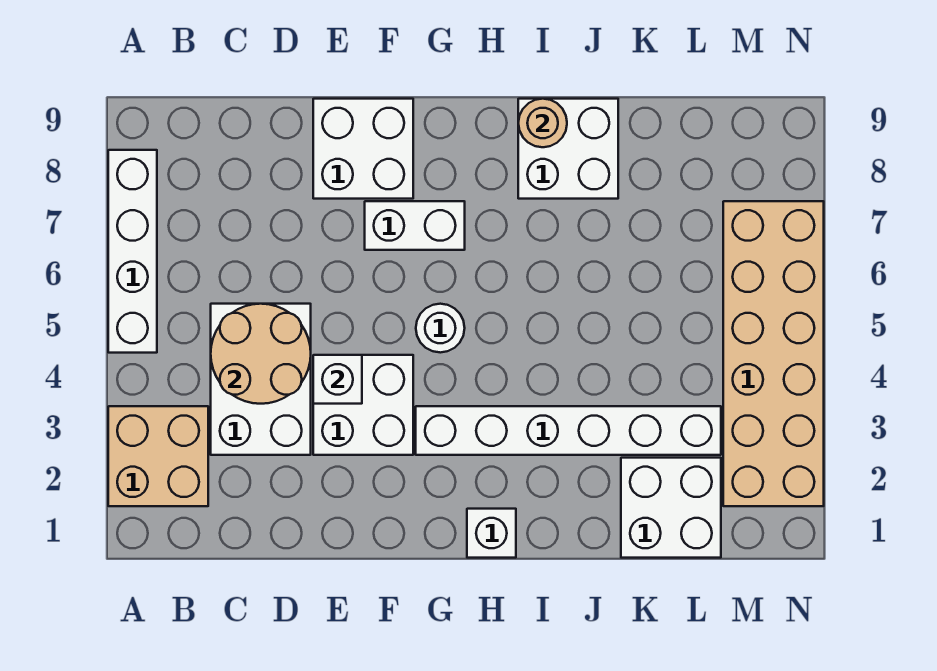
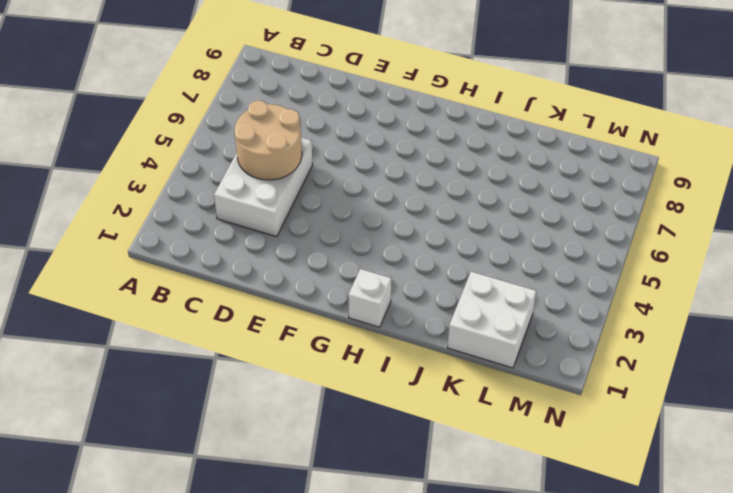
none -> tan 2x2 brick [108,406,208,506]
none -> white 1x4 brick [108,150,157,353]
none -> white 2x2 brick [313,355,413,455]

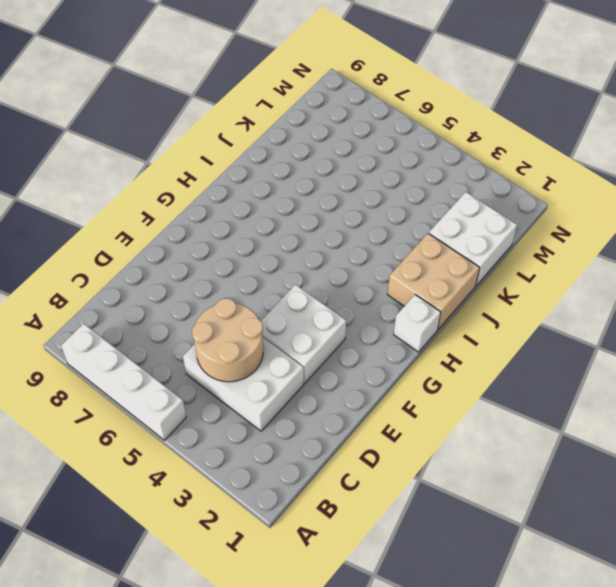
tan 2x2 brick [388,233,480,329] -> tan 2x2 brick moved to [108,406,208,506]
none -> white 2x2 brick [313,99,413,199]
none -> white 1x2 brick [365,201,465,250]
none -> white 1x6 brick [416,406,721,455]

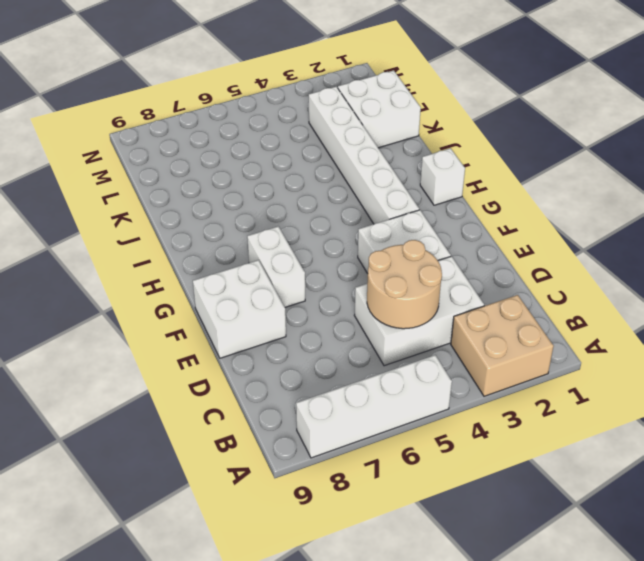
none -> white 1x1 round brick [416,304,465,353]
none -> white 2x2 brick [518,99,618,199]
none -> tan 2x6 brick [723,201,824,506]

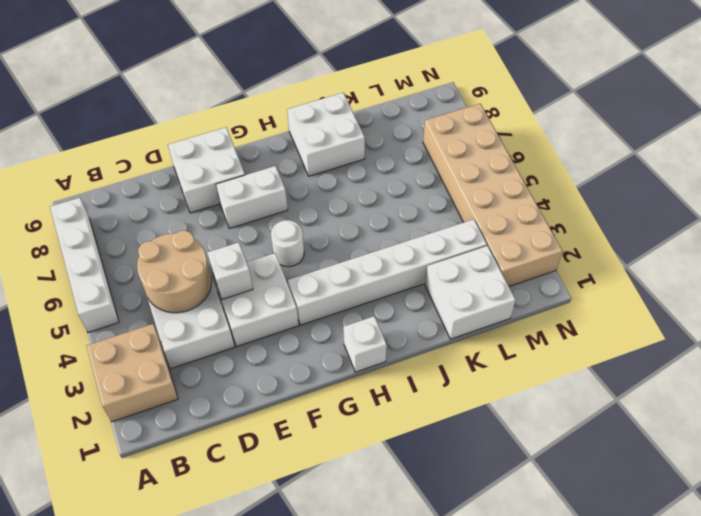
none -> tan 1x1 round brick [518,99,567,147]

